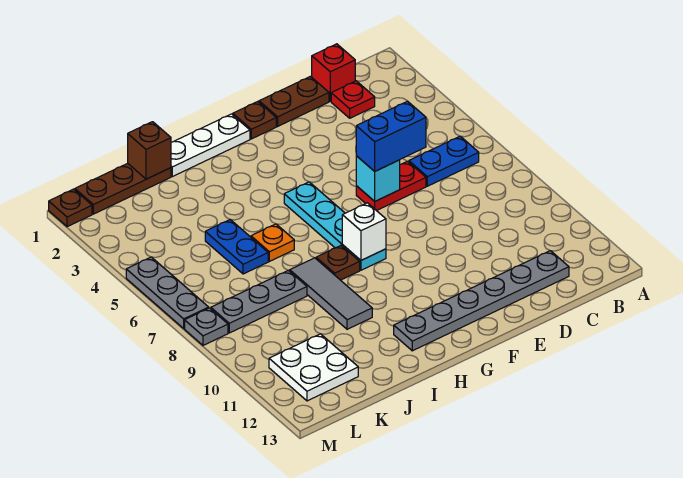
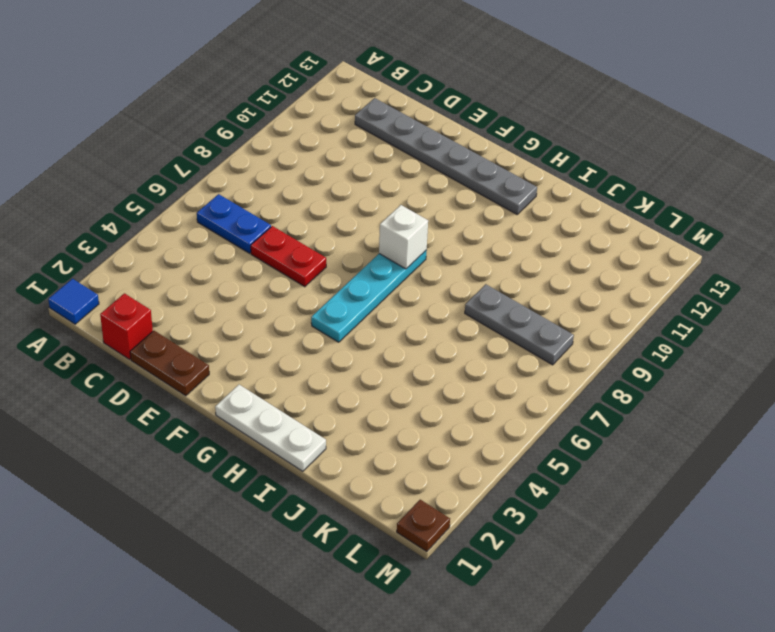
blue 1x1 tile [48,279,99,324] -> none
none -> red 1x1 plate [331,81,375,118]
none -> brown 1x1 plate [233,102,276,139]
none -> brown 1x1 plate [316,246,360,280]

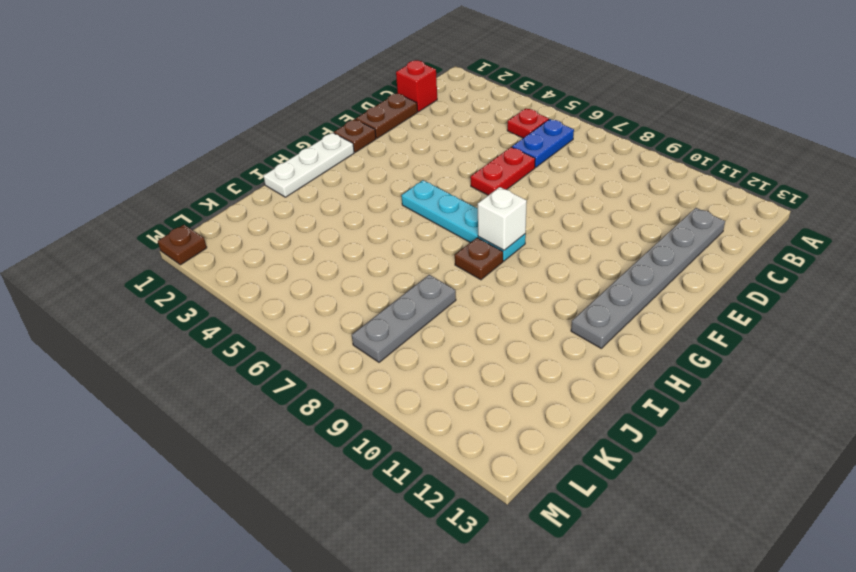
red 1x1 plate [507,108,549,138] -> red 1x1 plate moved to [331,81,375,118]
none -> orange 1x1 plate [251,224,294,261]
none -> grey 1x3 tile [290,258,372,329]
none -> brown 1x3 plate [75,163,171,214]

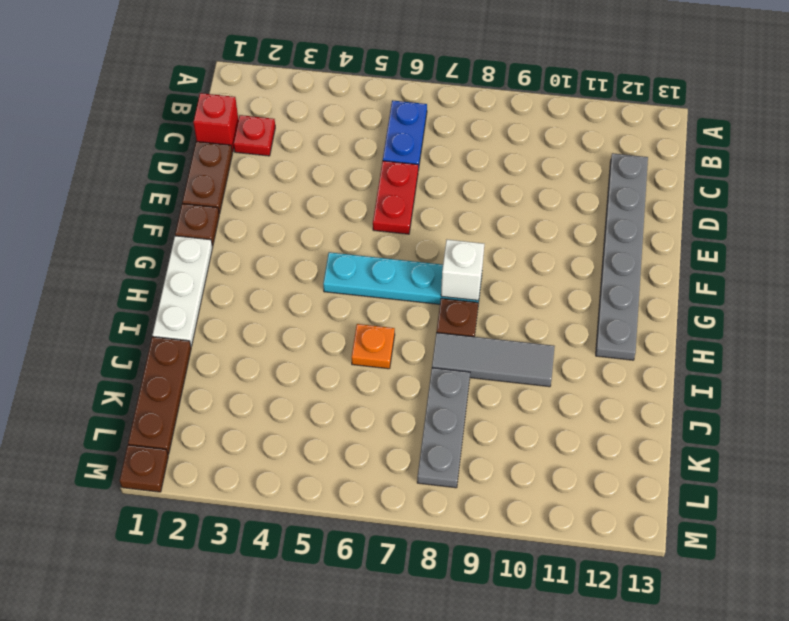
none -> blue 1x2 plate [205,220,268,274]
none -> white 2x2 plate [269,334,358,401]
none -> grey 1x3 plate [126,257,209,328]

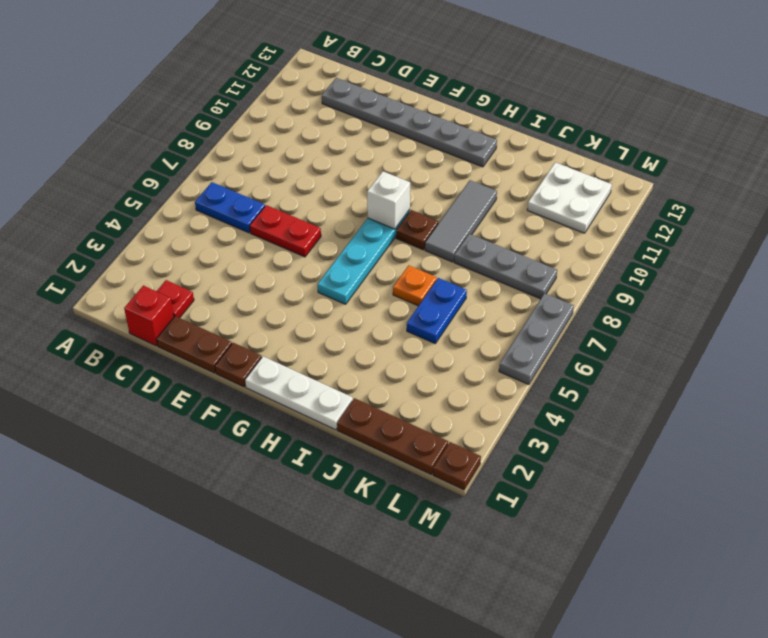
none -> grey 1x1 plate [185,308,228,345]
none -> cyan 1x1 brick [356,156,400,201]
none -> brown 1x1 brick [128,122,171,179]

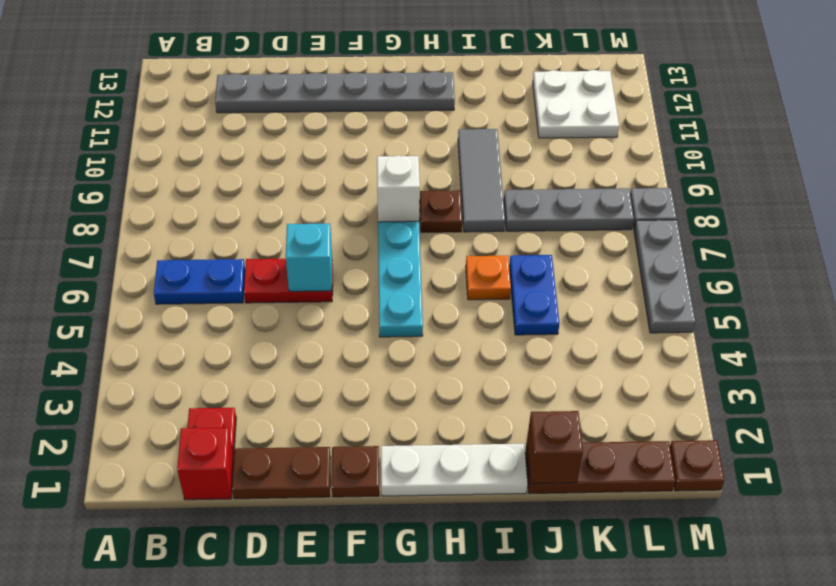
none -> blue 1x2 brick [356,101,426,171]

